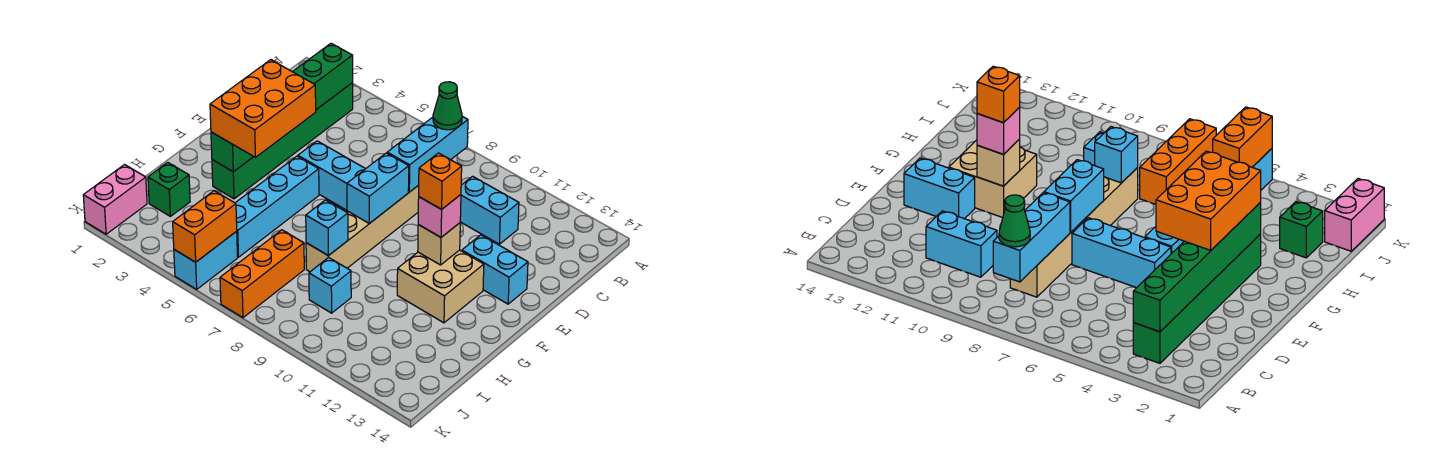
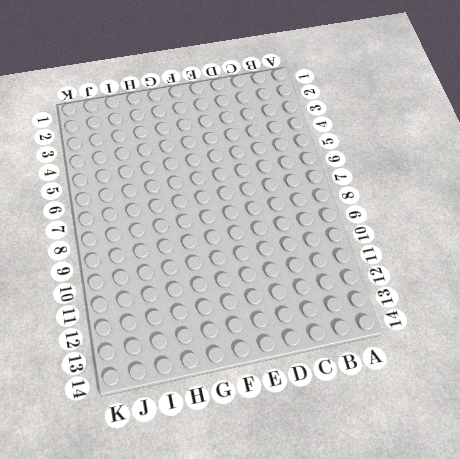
none -> green 1x6 brick [212,83,353,199]
none -> tan 1x6 brick [306,185,419,272]
none -> cyan 1x2 brick [460,176,519,244]

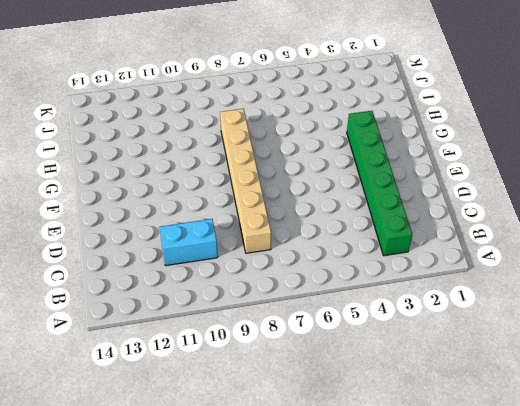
none -> cyan 1x3 brick [298,141,365,210]
none -> cyan 1x2 brick [462,235,528,304]
none -> cyan 1x4 brick [236,156,319,257]

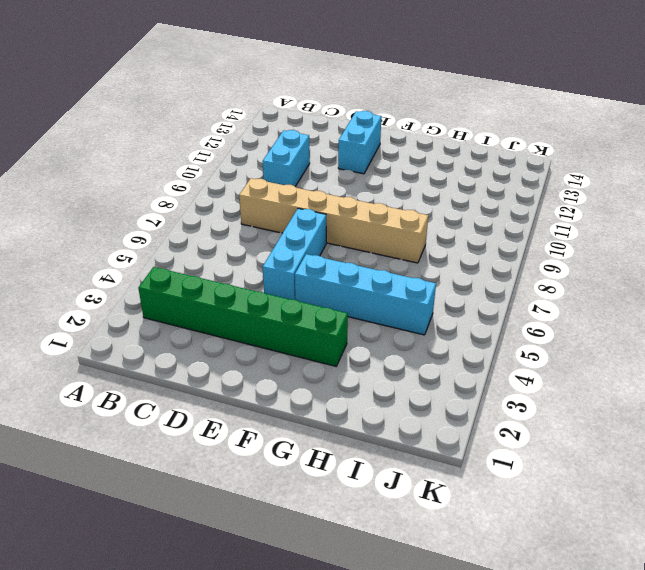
none -> tan 2x2 brick [397,250,484,323]
none -> green 1x1 brick [148,162,190,216]
none -> orange 1x3 brick [220,230,304,318]

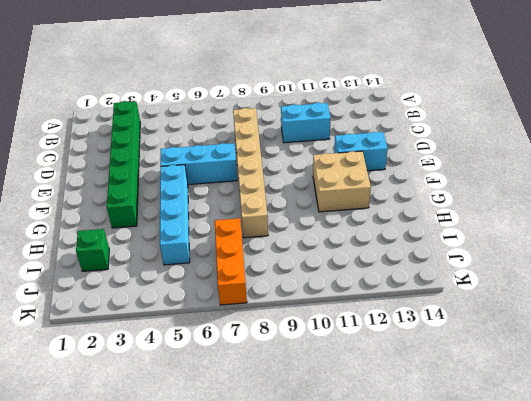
none -> cyan 1x1 brick [309,257,351,313]
none -> pink 1x2 brick [83,165,147,234]
none -> cyan 1x2 brick [174,231,238,289]

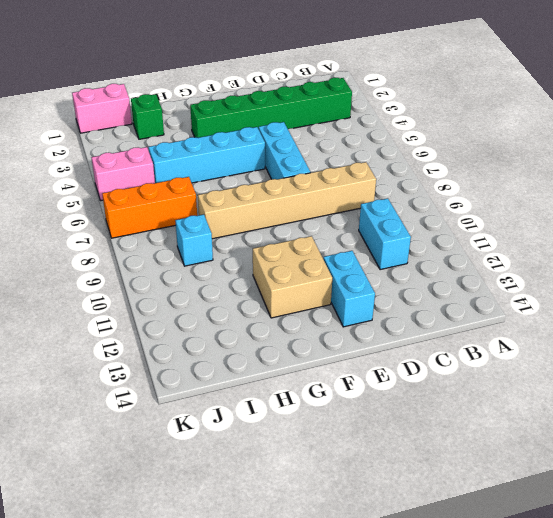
pink 1x2 brick [91,147,155,201] -> cyan 1x2 brick [174,231,238,289]
none -> green 1x6 brick [211,43,353,172]
none -> cyan 1x3 brick [387,117,468,192]
none -> cyan 1x2 brick [347,153,409,223]

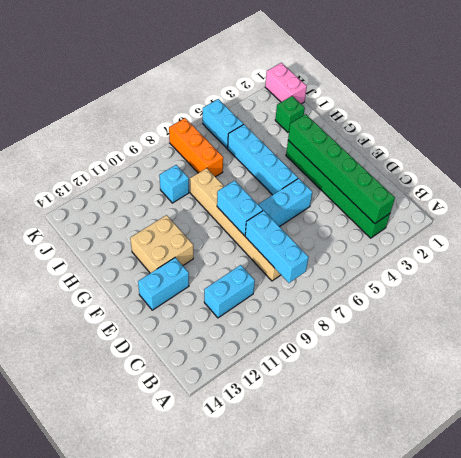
none -> tan 1x1 brick [418,223,460,265]
none -> cyan 1x1 brick [306,200,348,256]
none -> orange 1x2 brick [173,191,237,262]

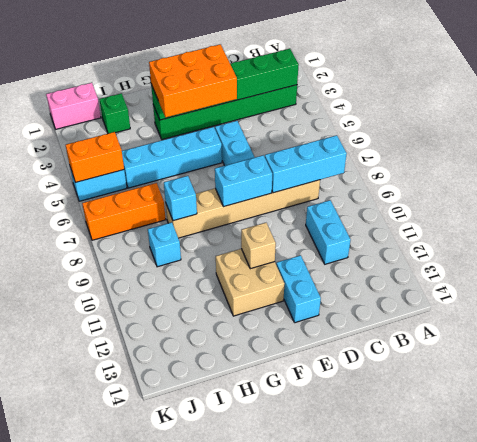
none -> green 1x1 cone [433,82,462,130]
none -> pink 1x1 brick [418,195,461,237]
none -> orange 1x1 brick [419,153,462,209]

